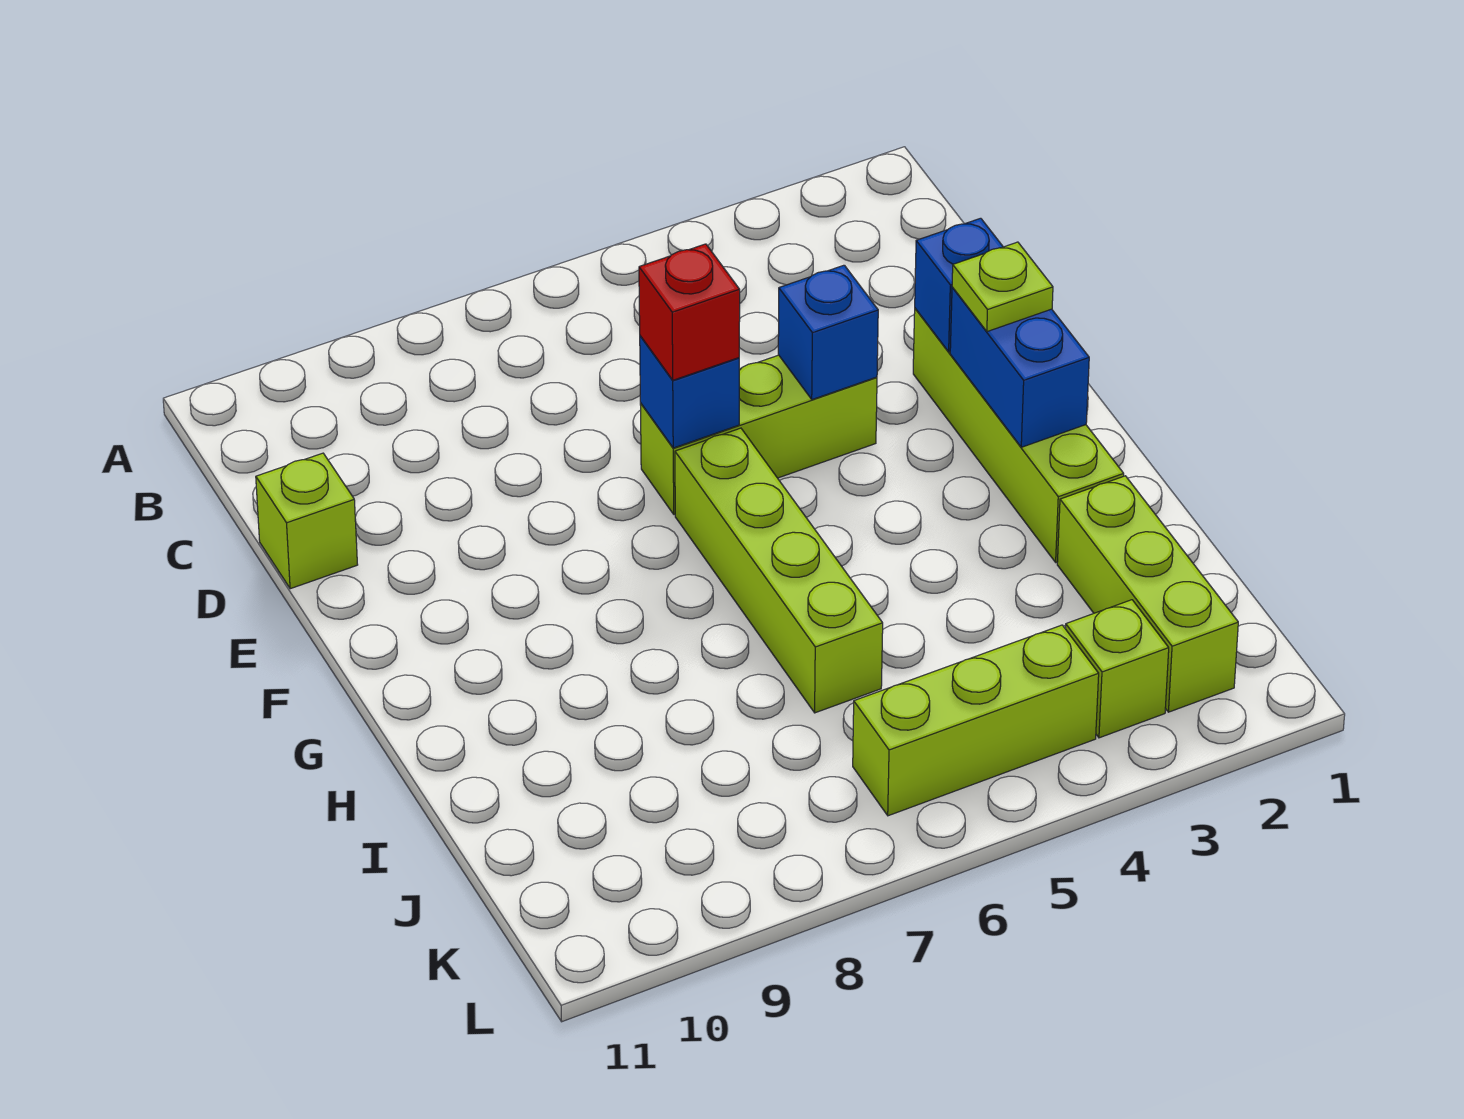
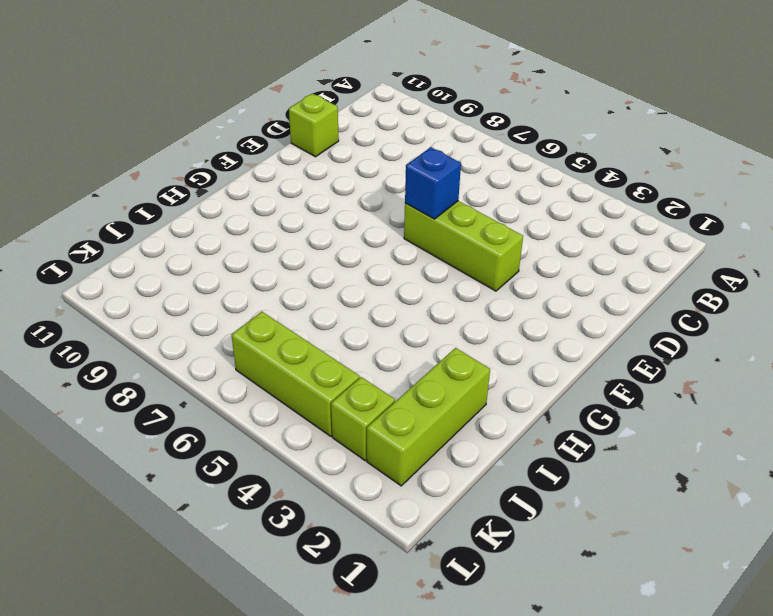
none -> lime 1x4 brick [913,308,1124,562]
none -> lime 1x4 brick [675,428,883,713]
none -> blue 1x1 brick [915,218,1003,352]

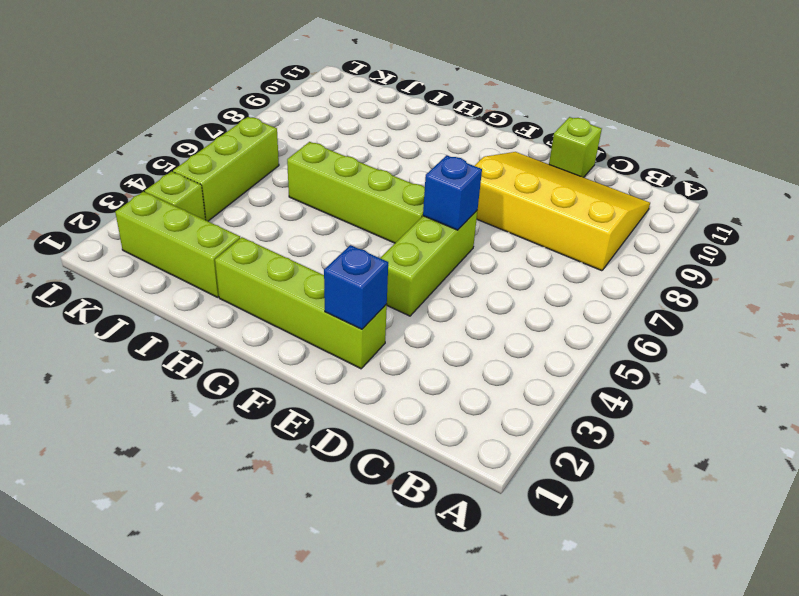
yellow 3x4 slope [475,152,650,271] -> none
none -> blue 1x1 brick [778,265,878,400]
none -> blue 1x2 brick [950,287,1089,447]
none -> red 1x1 brick [639,244,740,380]

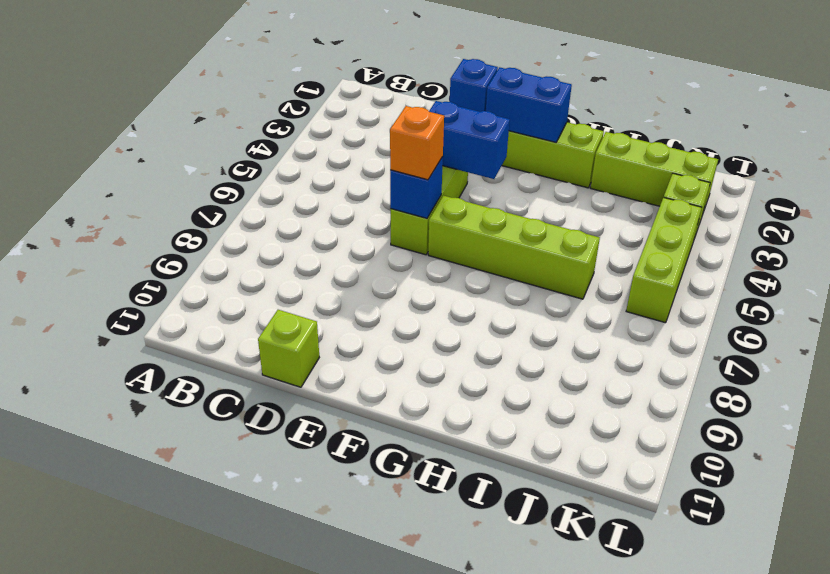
blue 1x2 brick [429,101,510,179] -> blue 1x1 brick [778,265,878,400]
orange 1x1 brick [390,106,444,180] -> red 1x1 brick [639,244,740,380]
none -> lime 1x1 plate [952,242,1053,332]

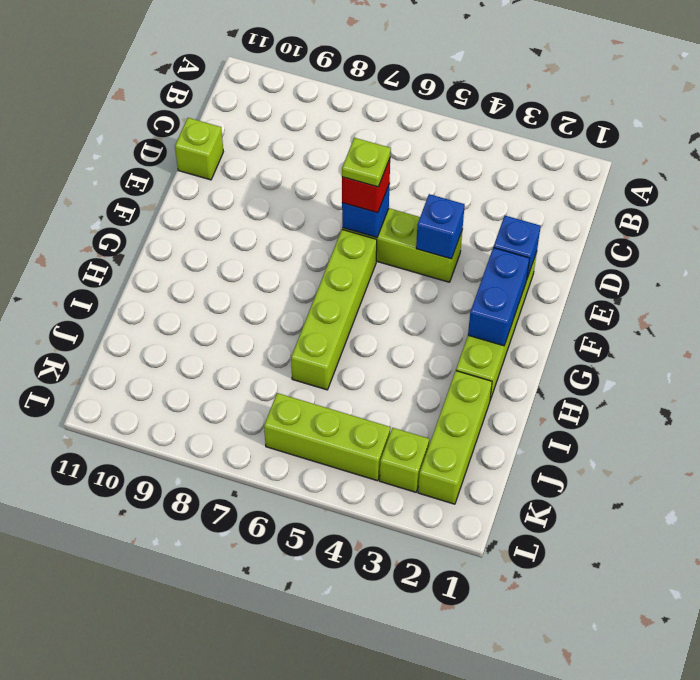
lime 1x1 plate [342,138,391,187] -> lime 1x1 plate moved to [952,242,1053,332]

